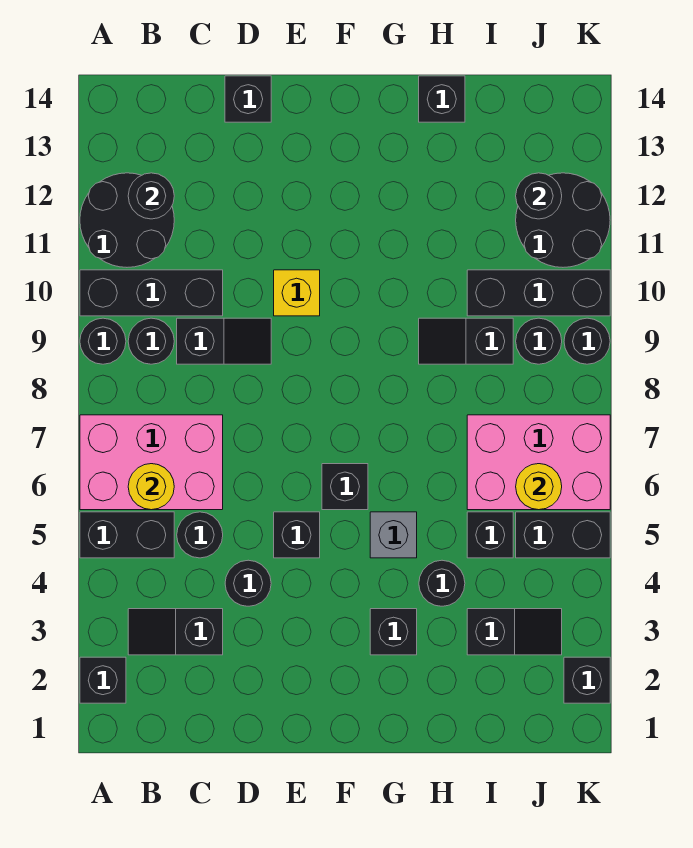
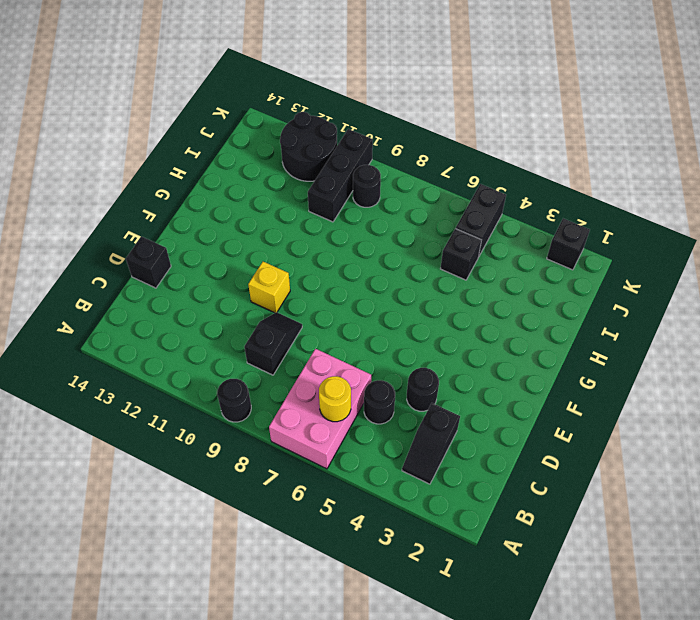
none -> black 1x1 brick [80,657,126,703]
none -> black 1x2 brick [80,512,174,558]
none -> black 1x3 brick [80,270,223,316]
none -> black 2x2 round brick [80,173,174,267]

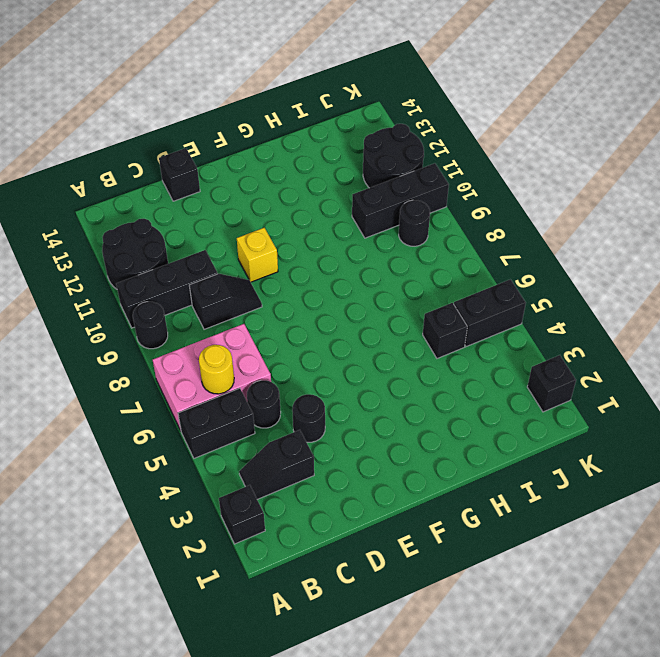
none -> black 1x1 round brick [128,318,174,364]
none -> black 1x1 brick [274,512,320,558]
none -> black 1x1 brick [322,464,368,510]
none -> black 1x1 brick [370,609,417,655]

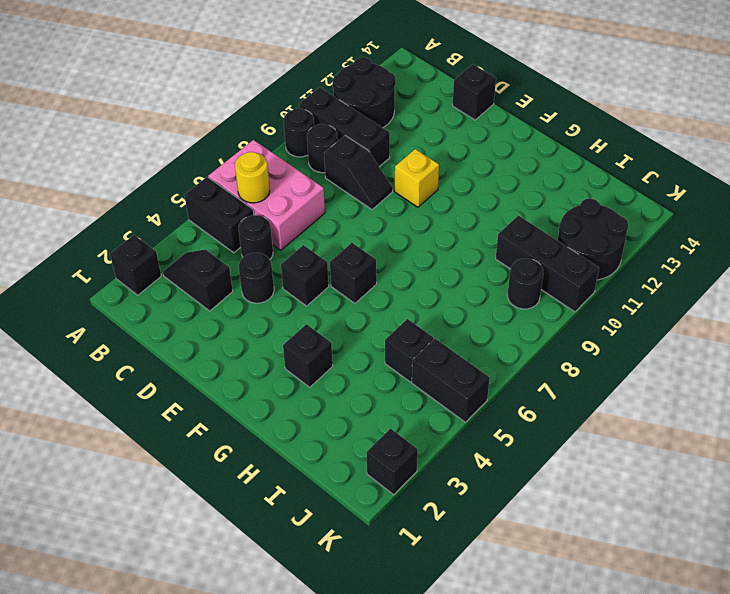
none -> grey 1x1 brick [370,512,417,558]
none -> black 1x1 round brick [419,560,465,606]
none -> black 1x2 slope [419,318,513,364]
none -> black 1x1 brick [419,76,465,122]

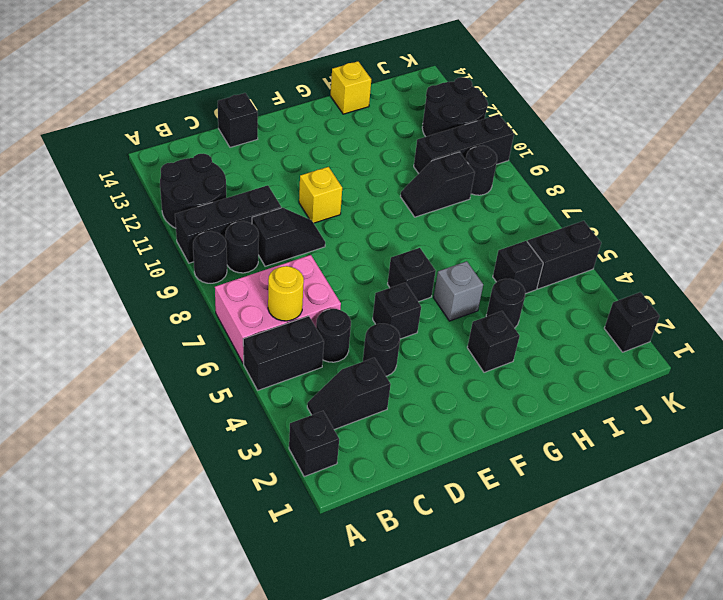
yellow 1x1 brick [331,61,371,114] -> black 1x1 brick [419,76,465,122]
none -> black 1x2 slope [467,609,562,655]
none -> pink 2x3 brick [467,415,610,510]
none -> black 1x1 round brick [564,318,610,364]
none -> black 1x1 round brick [128,173,174,219]

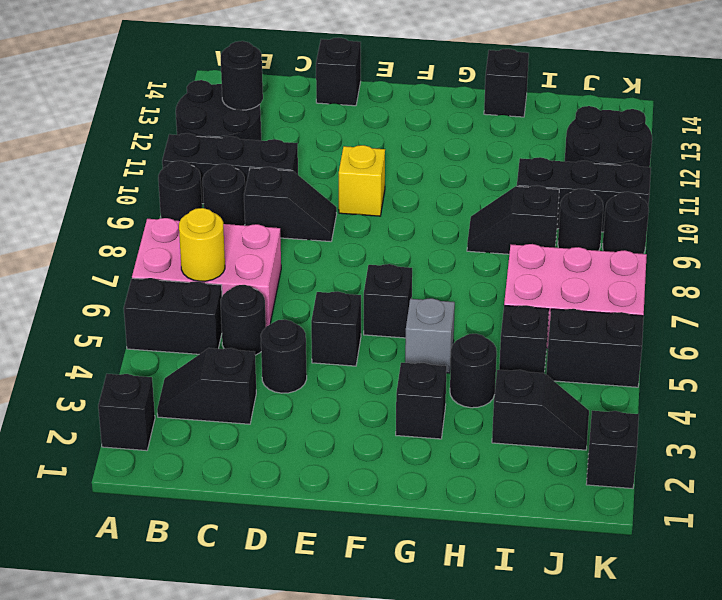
none -> yellow 1x1 round brick [516,464,562,510]
none -> black 1x1 round brick [516,173,562,219]

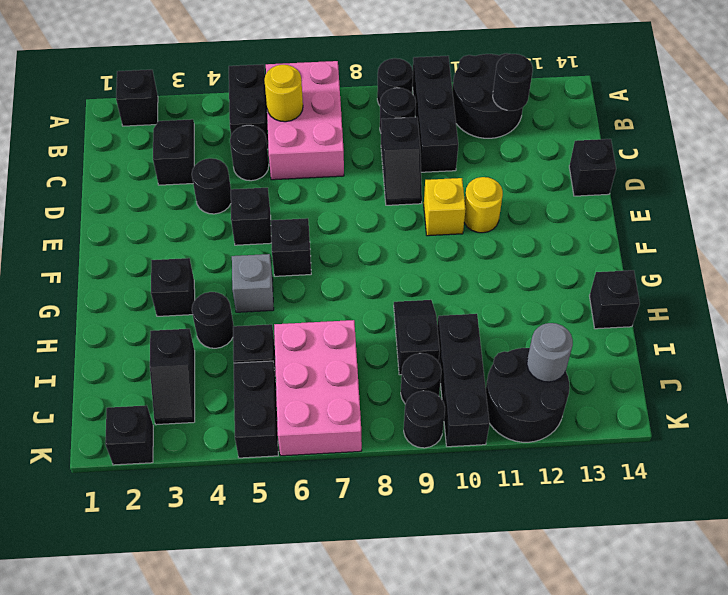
yellow 1x1 round brick [464,177,503,233] -> yellow 1x1 round brick moved to [516,464,562,510]
grey 1x1 round brick [527,323,573,382] -> black 1x1 round brick [516,173,562,219]

